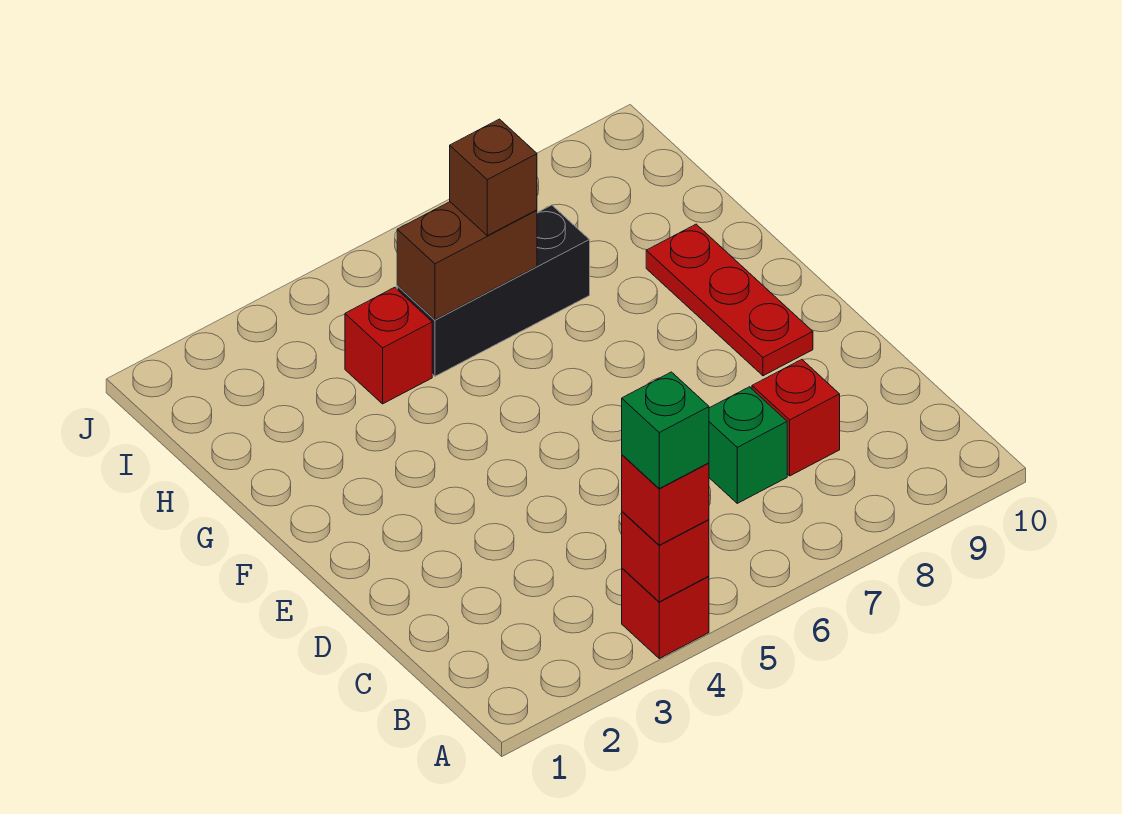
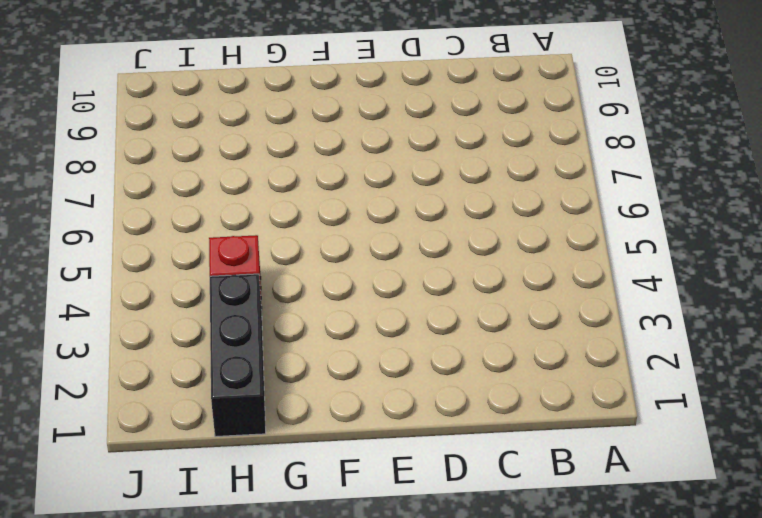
black 1x3 brick [210,274,266,437] -> black 1x3 brick moved to [397,205,590,376]
none -> red 1x1 brick [622,568,709,658]
none -> green 1x1 brick [709,387,787,503]

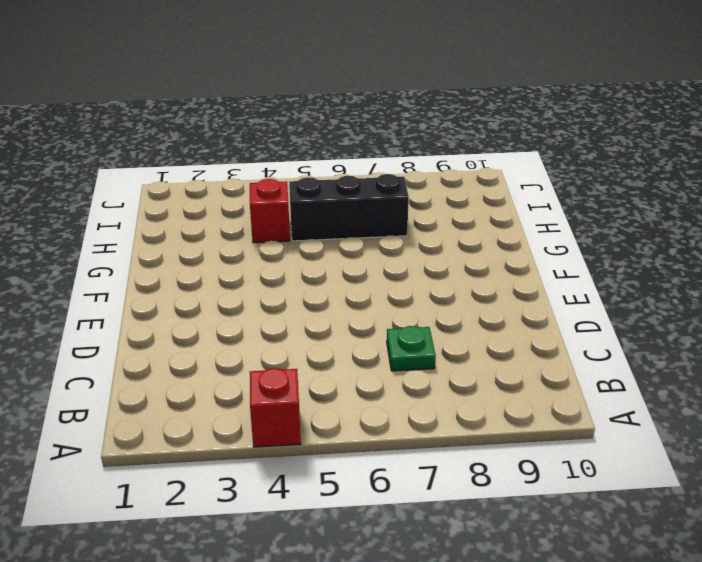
green 1x1 plate [387,326,436,371] -> green 1x1 brick [709,387,787,503]
none -> red 1x1 brick [752,360,840,476]
none -> red 1x3 plate [646,224,813,376]

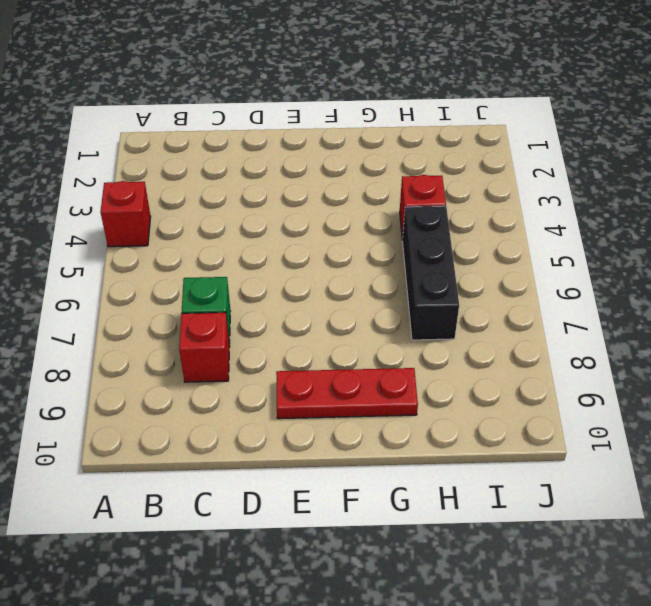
none -> red 1x1 brick [622,512,709,602]
none -> brown 1x2 brick [397,202,537,320]

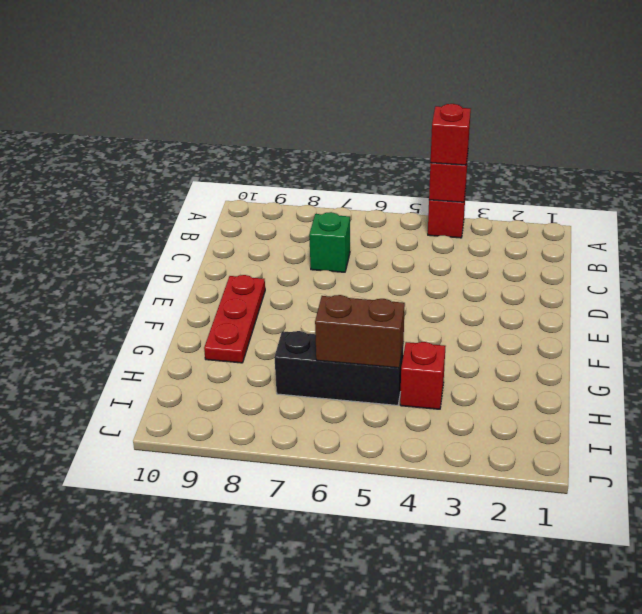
none -> red 1x1 brick [752,360,840,476]
none -> brown 1x1 brick [450,119,537,236]

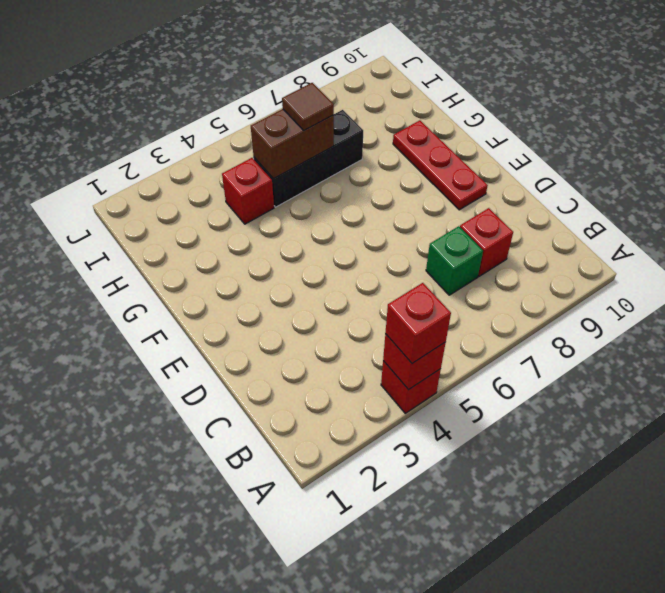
brown 1x1 tile [282,83,334,130] -> brown 1x1 brick [450,119,537,236]
none -> green 1x1 brick [622,372,709,488]

